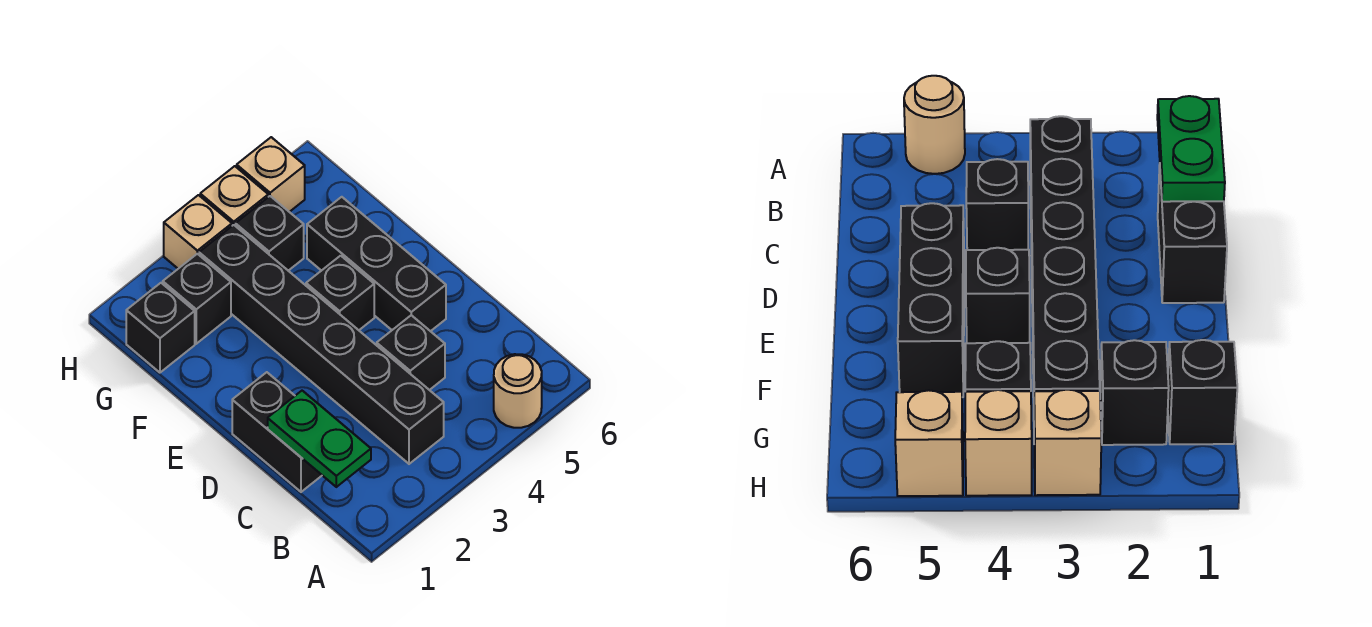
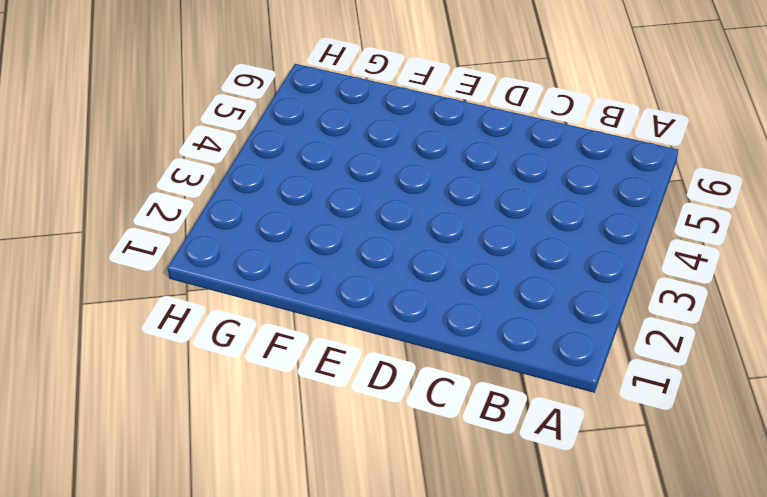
none -> tan 1x1 round brick [494,354,542,428]
none -> black 1x6 brick [199,225,444,464]
none -> black 1x2 brick [232,372,322,492]

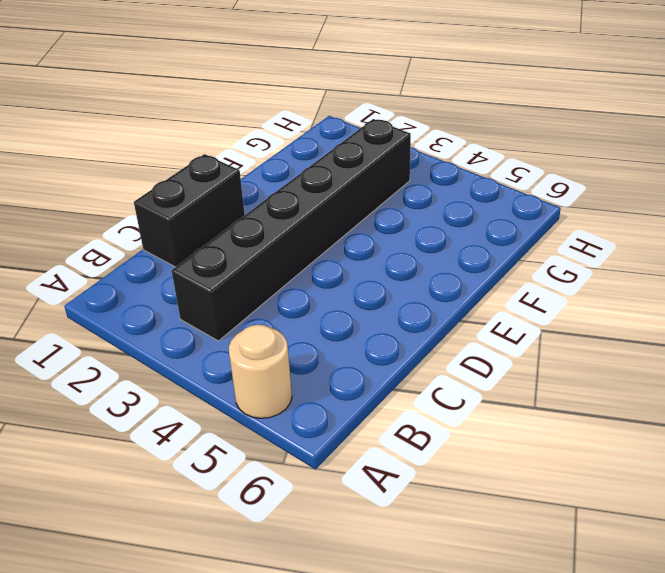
none -> black 1x1 brick [377,315,445,390]
none -> black 1x3 brick [307,197,446,331]
none -> black 1x1 brick [306,256,374,330]

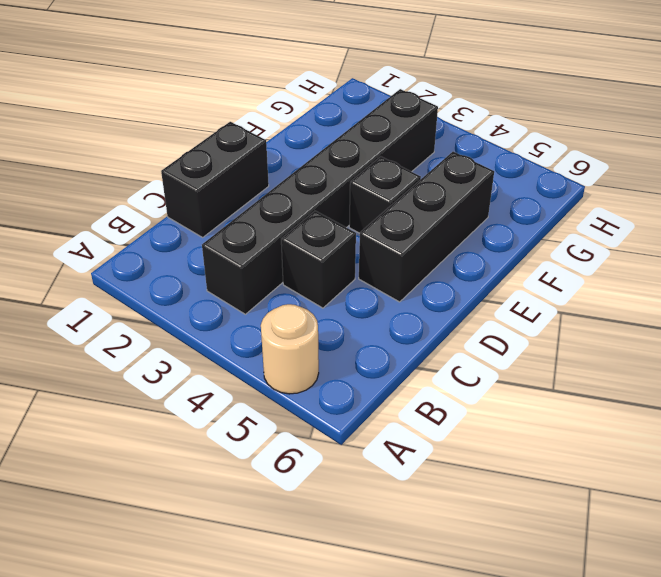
none -> black 1x1 brick [126,283,195,373]
none -> black 1x1 brick [163,254,231,344]
none -> black 1x1 brick [235,196,304,271]

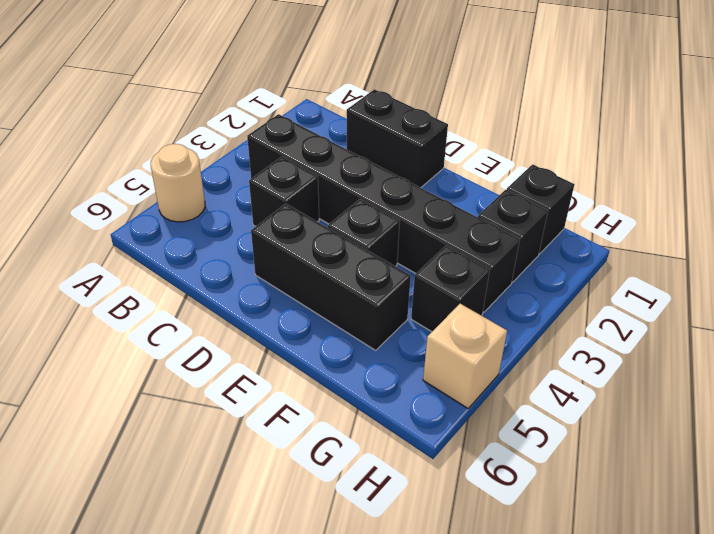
none -> tan 1x1 brick [164,195,232,269]
none -> tan 1x1 brick [200,166,268,226]
none -> green 1x2 plate [268,391,371,487]

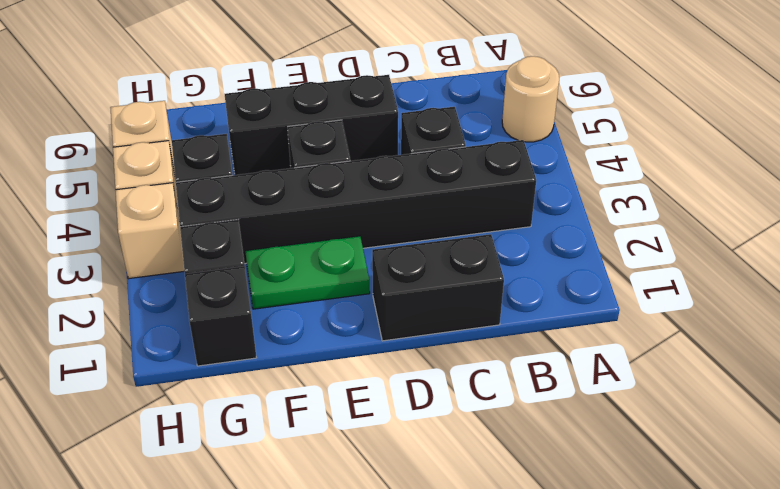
green 1x2 plate [245,236,370,309] -> green 1x2 plate moved to [268,391,371,487]

